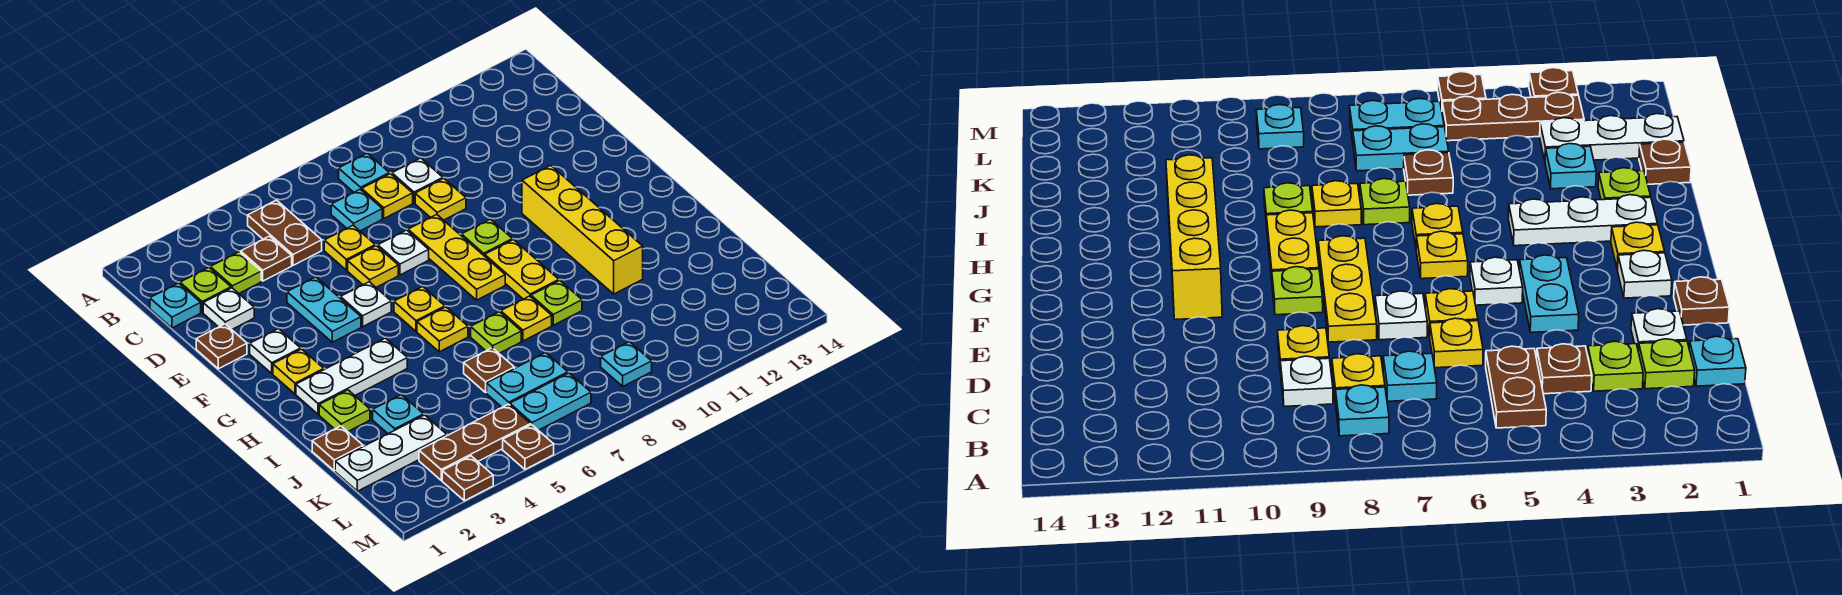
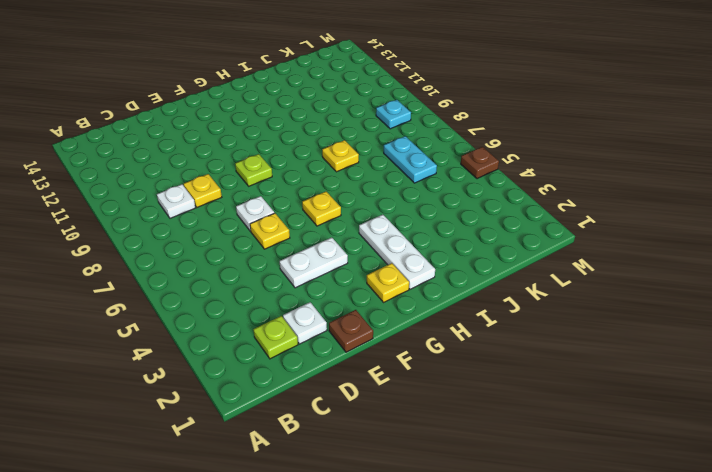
white 1x2 plate [280,238,348,288] -> cyan 1x2 plate [287,277,361,342]
none -> brown 1x2 plate [248,200,322,265]
none -> cyan 1x1 plate [339,153,389,192]
none -> cyan 1x1 plate [150,283,201,328]
none -> lime 1x1 plate [210,252,261,293]

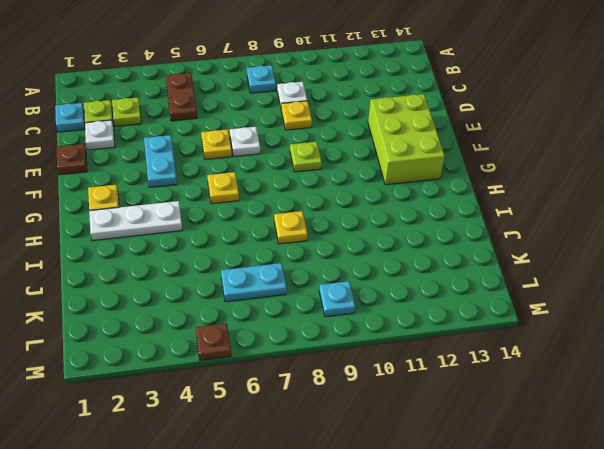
lime 2x3 brick [368,94,445,185] -> none
none -> brown 1x1 plate [241,236,292,281]
none -> cyan 1x1 plate [331,189,382,231]
none -> yellow 1x1 plate [362,174,413,218]
none -> yellow 1x1 plate [324,225,375,270]

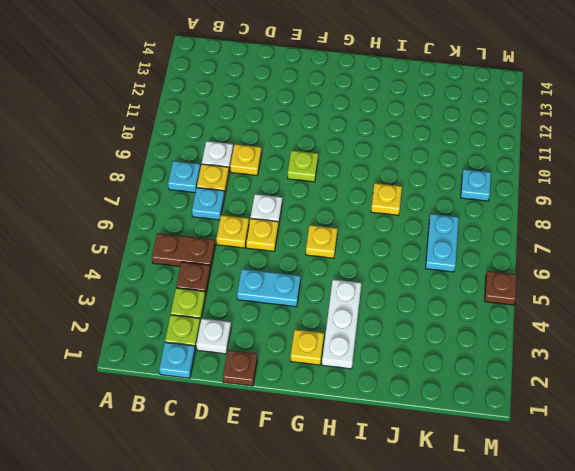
none -> yellow 1x3 plate [408,215,505,300]
none -> white 1x1 plate [250,329,301,373]
none -> white 1x1 plate [340,282,391,327]
none -> yellow 1x4 brick [522,166,643,294]

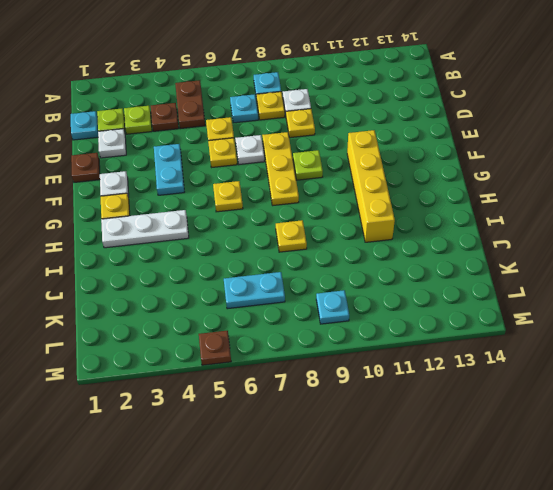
none -> white 1x1 plate [340,282,391,327]
none -> yellow 1x2 plate [485,240,559,299]
none -> yellow 1x1 plate [417,307,468,352]
none -> lime 1x1 plate [319,390,370,432]

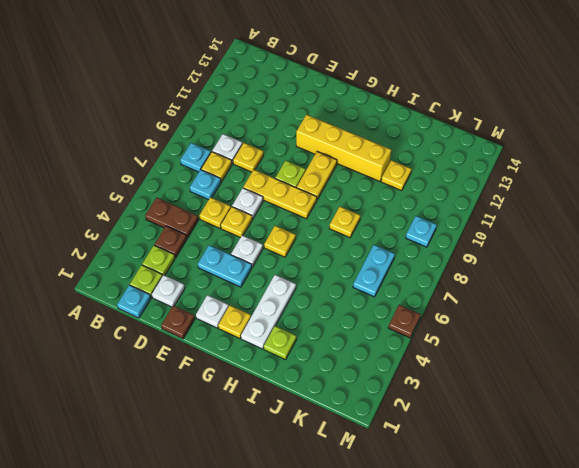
yellow 1x2 plate [297,152,337,199] -> yellow 1x2 plate turned to [485,240,559,299]
yellow 1x1 plate [381,160,411,191] -> yellow 1x1 plate moved to [417,307,468,352]
none -> lime 1x1 plate [471,312,521,353]
none -> lime 1x1 plate [531,281,582,325]
none -> brown 1x1 plate [312,426,363,471]
none -> cyan 1x1 plate [373,395,424,434]

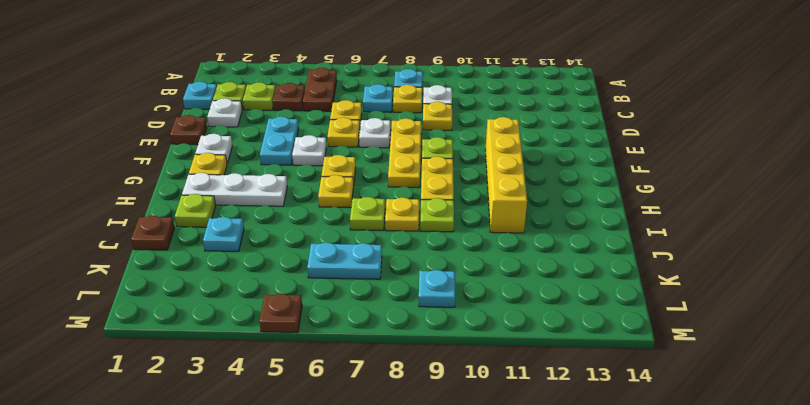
none -> brown 1x1 plate [464,348,514,392]
none -> white 1x3 plate [335,415,447,491]
none -> brown 1x3 plate [419,404,531,480]
none -> cyan 1x2 plate [510,373,591,430]

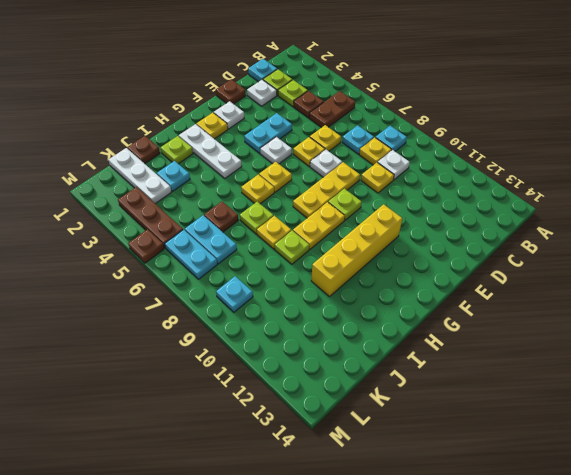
none -> brown 1x1 plate [442,456,493,501]

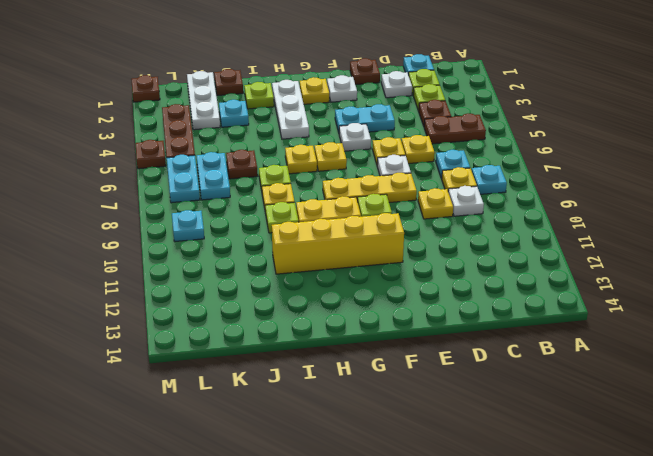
brown 1x1 plate [131,75,160,102] -> brown 1x1 plate moved to [442,456,493,501]

